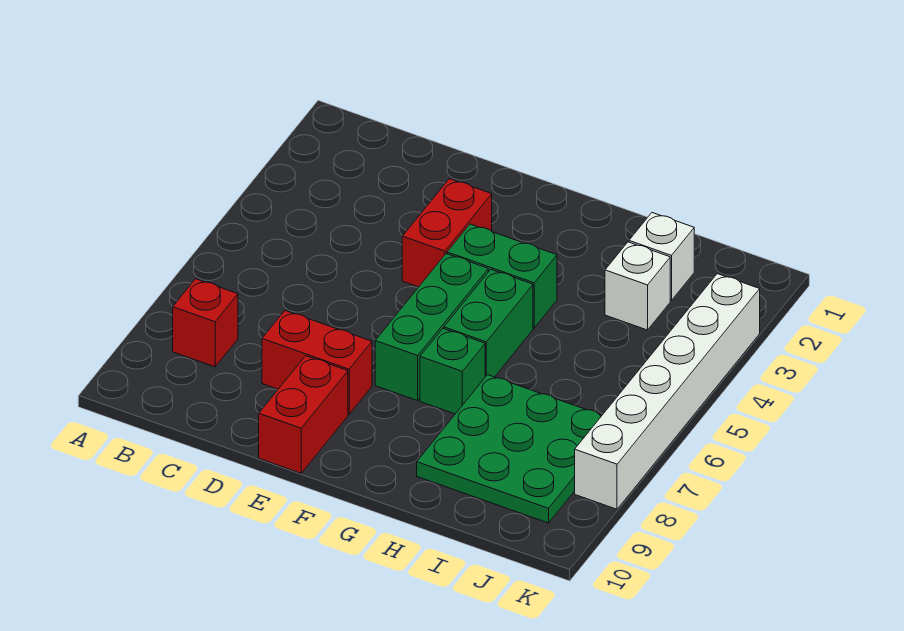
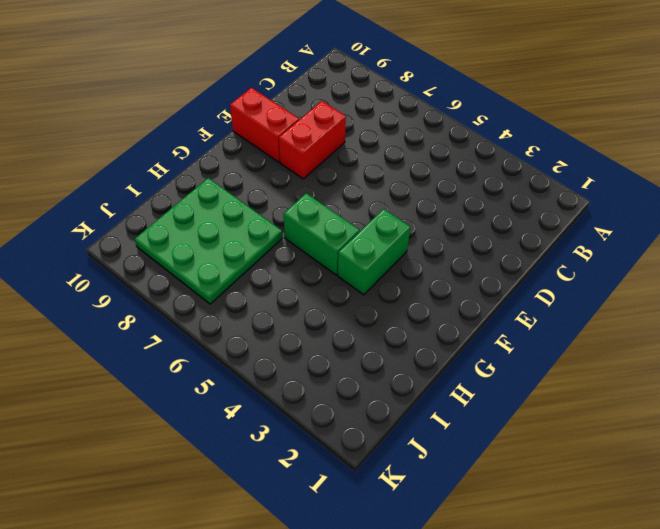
none -> red 1x1 brick [173,279,238,367]
none -> red 1x2 brick [402,179,492,287]
none -> green 1x3 brick [375,254,488,401]

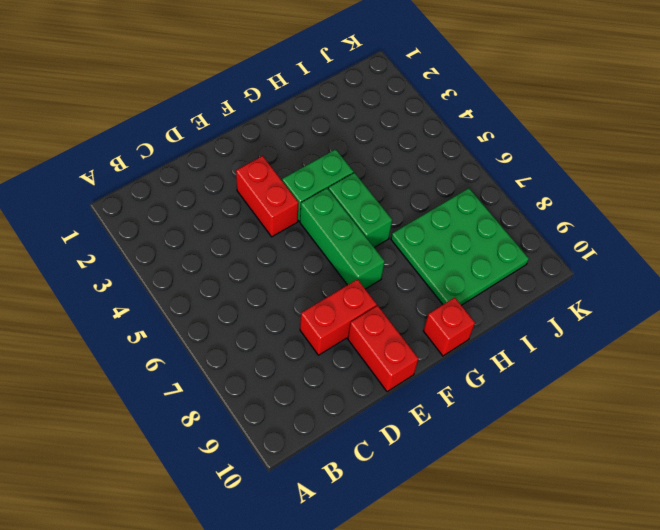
red 1x1 brick [423,298,475,356] -> red 1x1 brick moved to [173,279,238,367]
none -> green 1x1 brick [420,329,485,414]
none -> white 1x1 brick [629,213,694,301]
none -> white 1x1 brick [605,242,670,330]

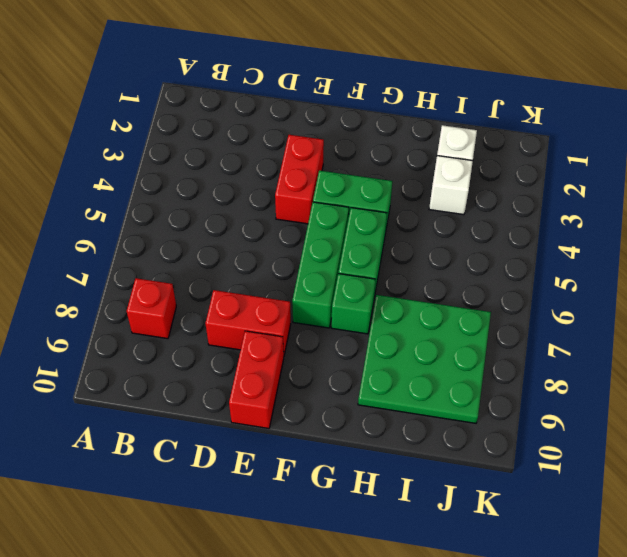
none -> white 1x6 brick [575,274,760,509]

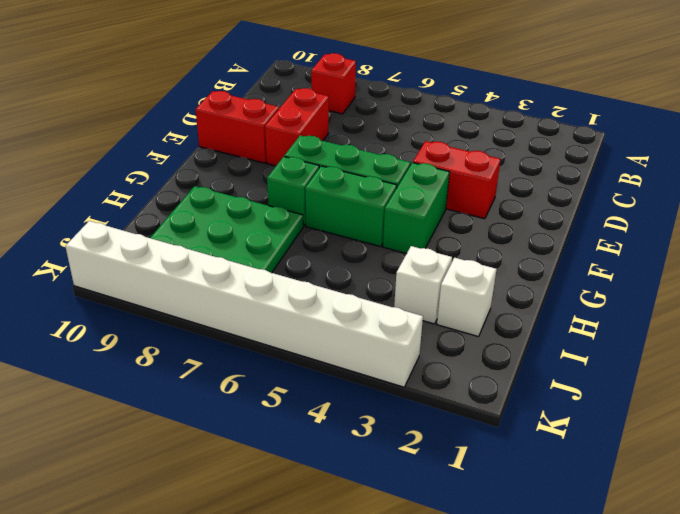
white 1x8 brick [65,221,423,387] -> white 1x6 brick [575,274,760,509]

